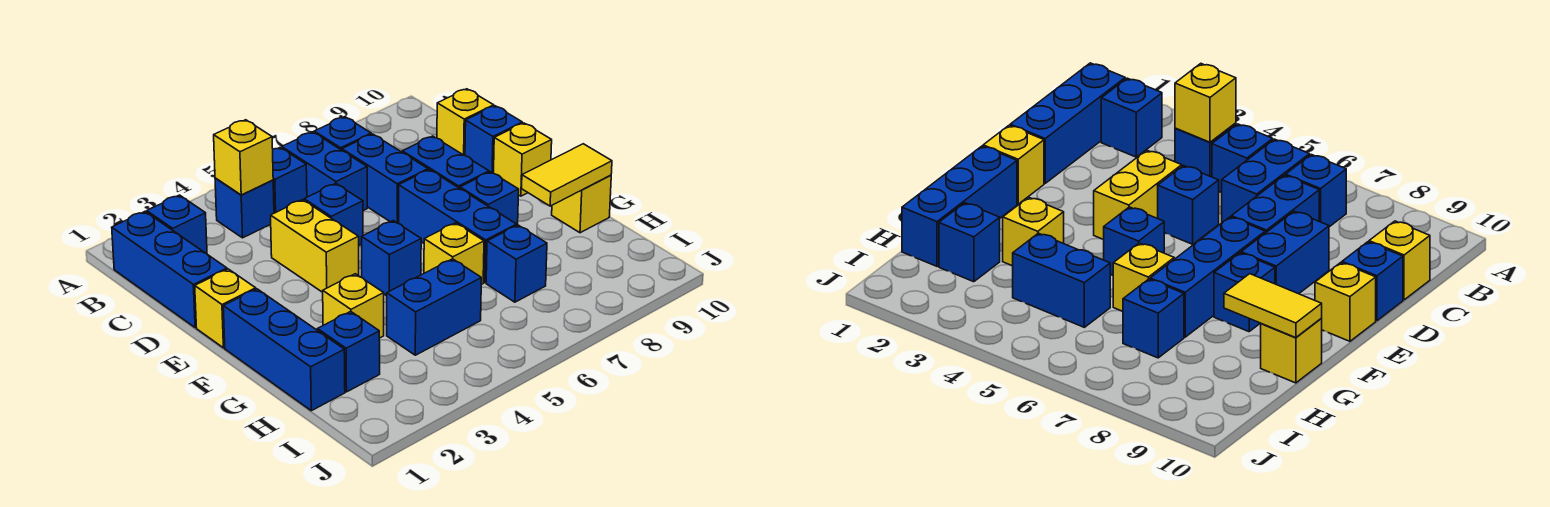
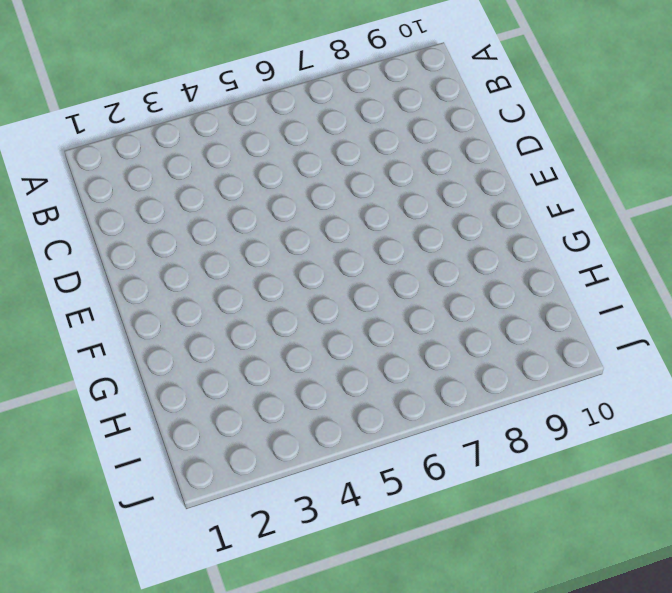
none -> blue 1x3 brick [112,212,227,328]
none -> blue 1x1 brick [147,195,207,254]
none -> blue 1x1 brick [215,178,274,238]

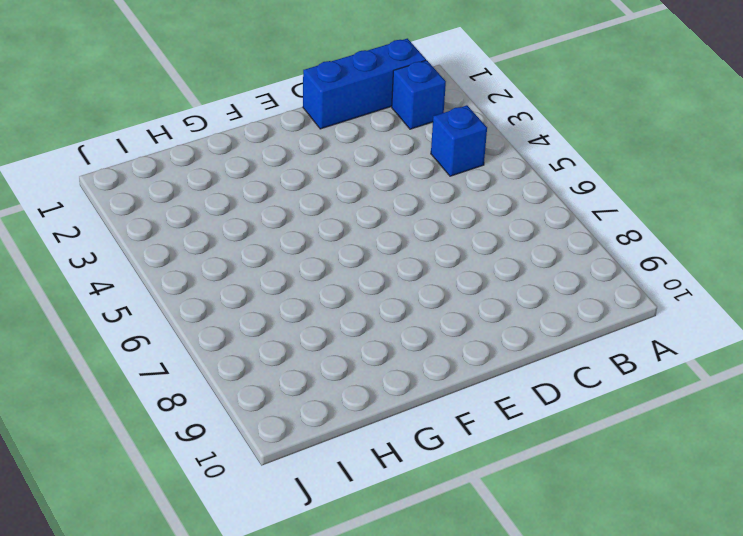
none -> blue 1x1 brick [273,148,307,213]
none -> blue 1x2 brick [282,132,367,211]
none -> blue 1x1 brick [314,117,371,150]

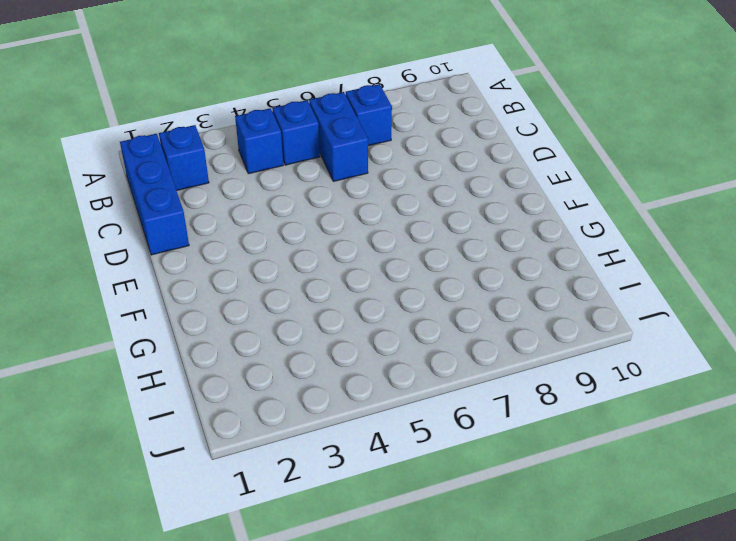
none -> blue 1x2 brick [342,134,428,223]
none -> yellow 1x1 brick [437,89,494,156]
none -> yellow 1x2 brick [271,200,359,292]

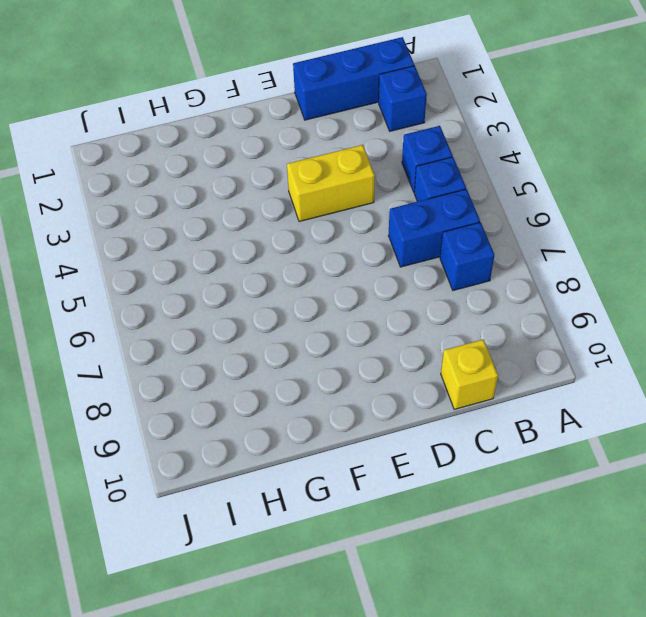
none -> blue 1x2 brick [342,134,428,223]
none -> blue 1x1 brick [304,183,363,245]
none -> blue 1x2 brick [402,136,489,188]

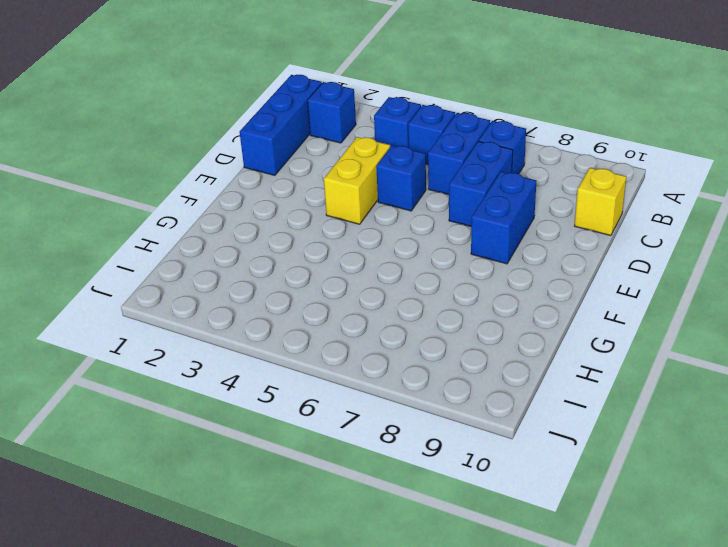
none -> blue 1x1 brick [465,106,522,173]
none -> yellow 1x1 brick [195,269,256,348]
none -> blue 1x3 brick [399,170,517,283]

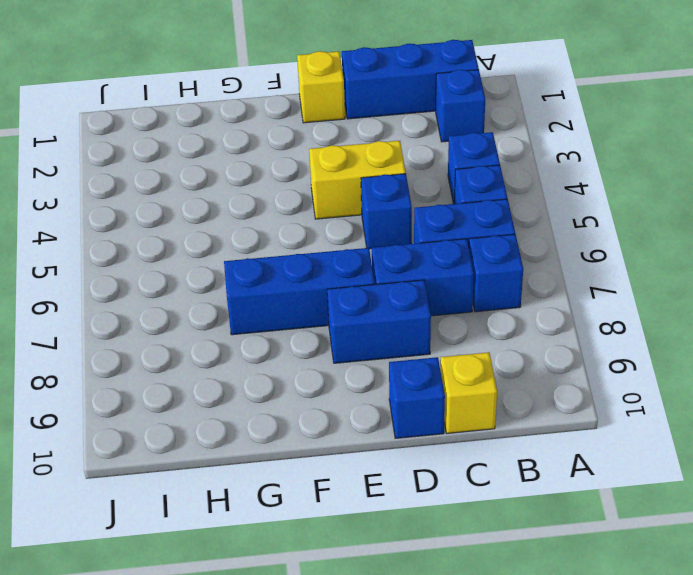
none -> yellow 1x1 brick [494,123,552,196]
none -> blue 1x3 brick [223,289,345,411]
none -> blue 1x1 brick [362,221,421,296]

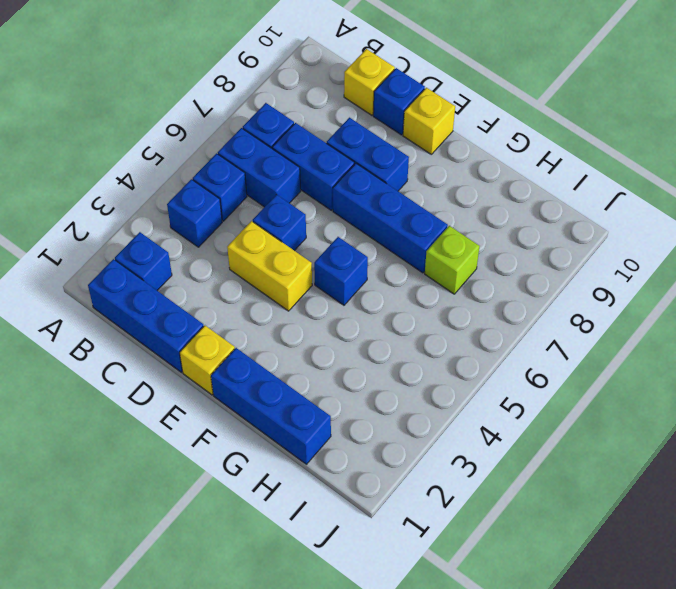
lime 1x1 brick [425,226,480,294] -> blue 1x1 brick [486,225,547,302]
none -> blue 1x1 brick [460,172,519,225]
none -> yellow 1x1 brick [323,274,384,338]
none -> yellow 1x1 brick [424,223,484,285]

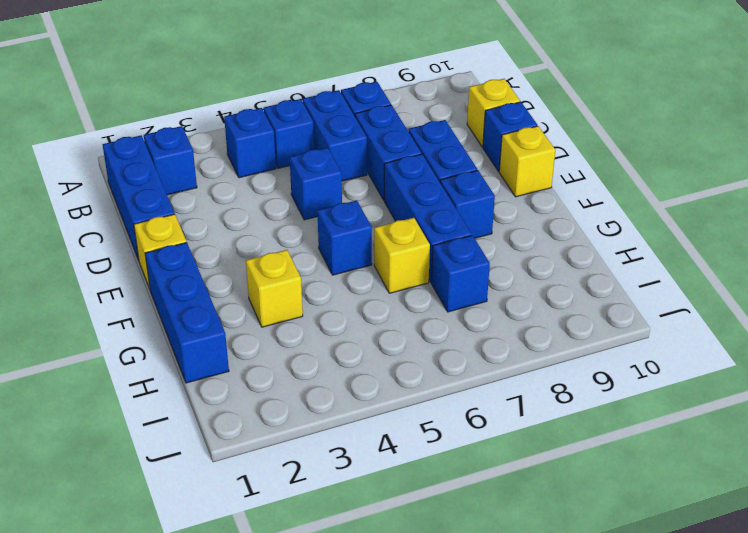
none -> yellow 1x2 brick [271,200,359,292]
none -> yellow 1x1 brick [552,175,611,233]
none -> blue 1x1 brick [317,311,380,392]

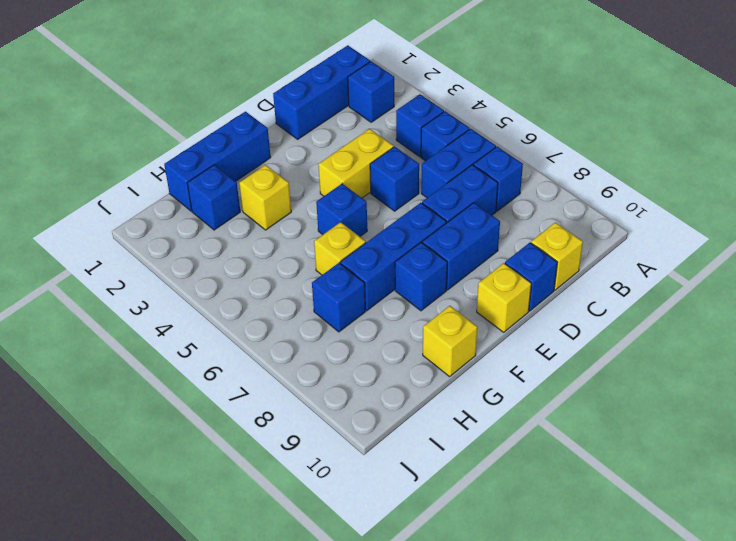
none -> yellow 1x1 brick [195,269,256,348]
none -> blue 1x2 brick [387,259,481,355]
none -> yellow 1x1 brick [214,120,273,195]

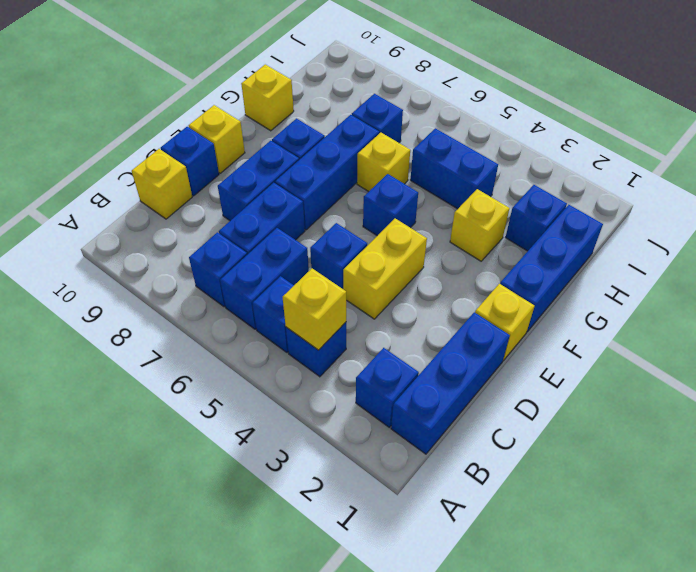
none -> yellow 1x2 tile [522,144,612,206]

